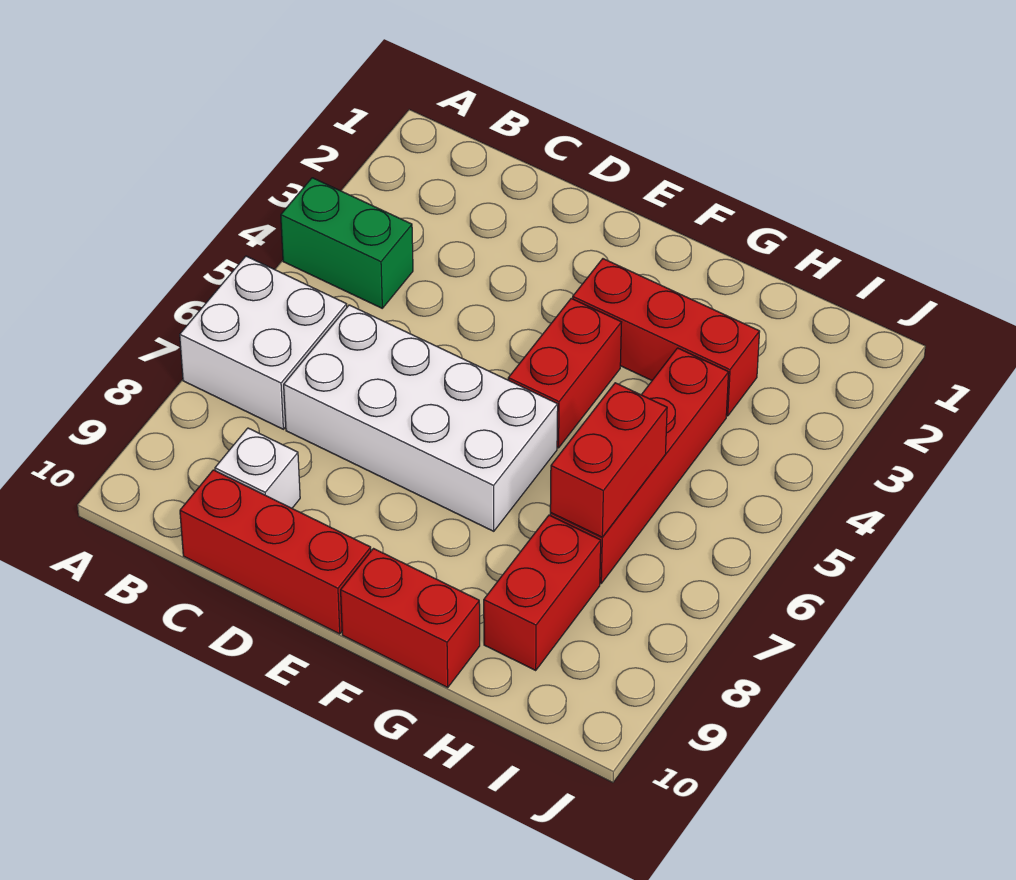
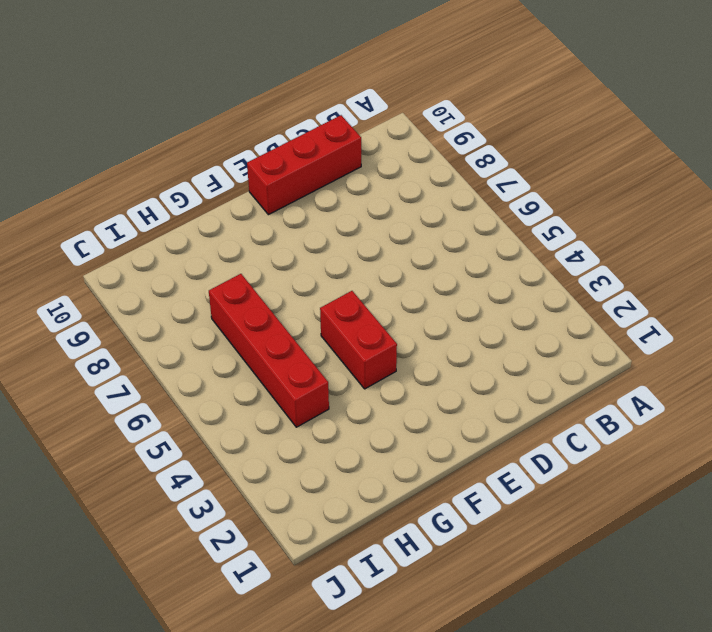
none -> green 1x2 brick [281,178,413,308]
none -> white 2x2 brick [180,256,347,429]

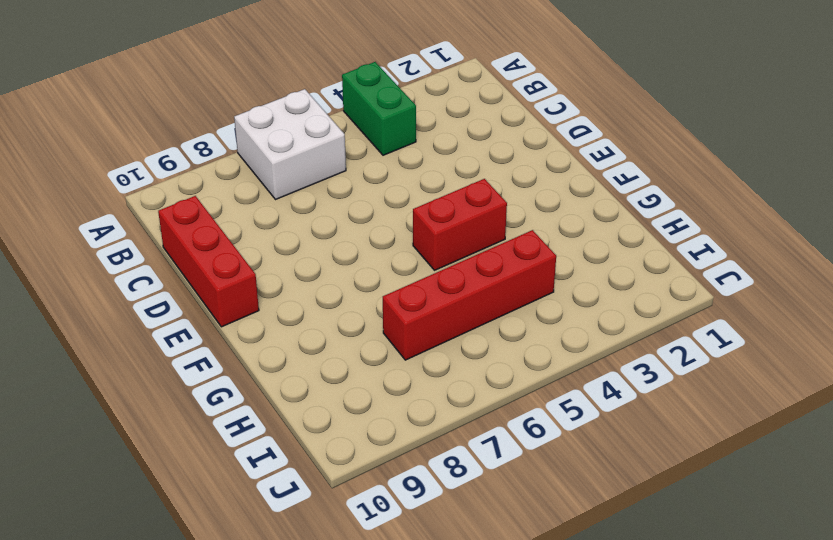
none -> white 2x4 brick [284,305,558,531]
none -> white 1x1 brick [215,428,300,508]

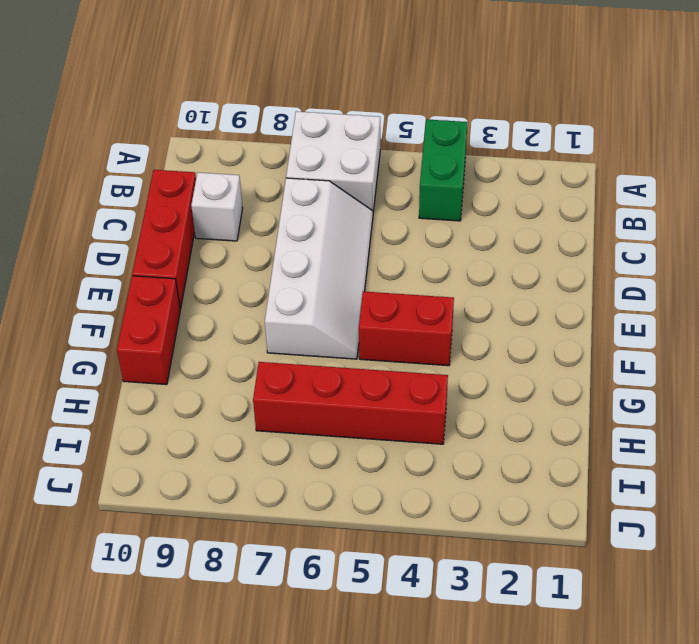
white 2x4 slope [265,178,373,359] -> white 2x4 brick [284,305,558,531]
none -> red 1x3 brick [573,259,760,416]
none -> red 1x2 brick [484,515,601,670]

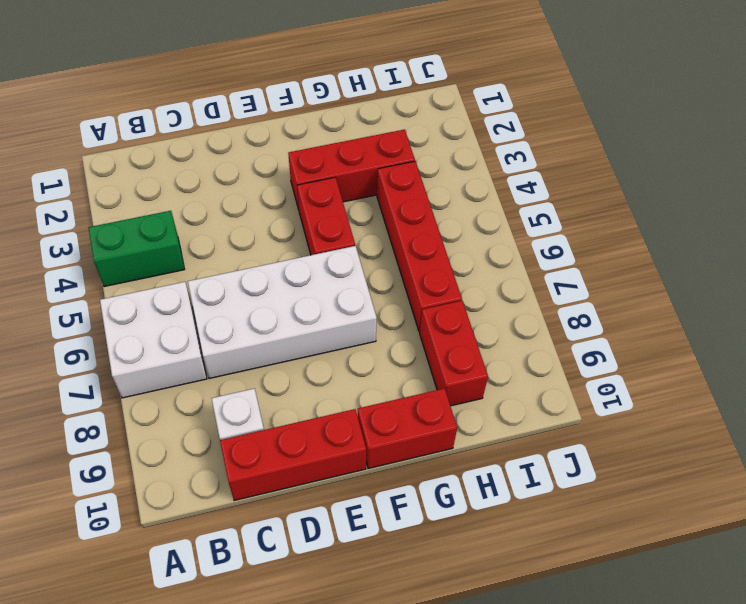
none -> red 1x2 brick [550,383,667,537]

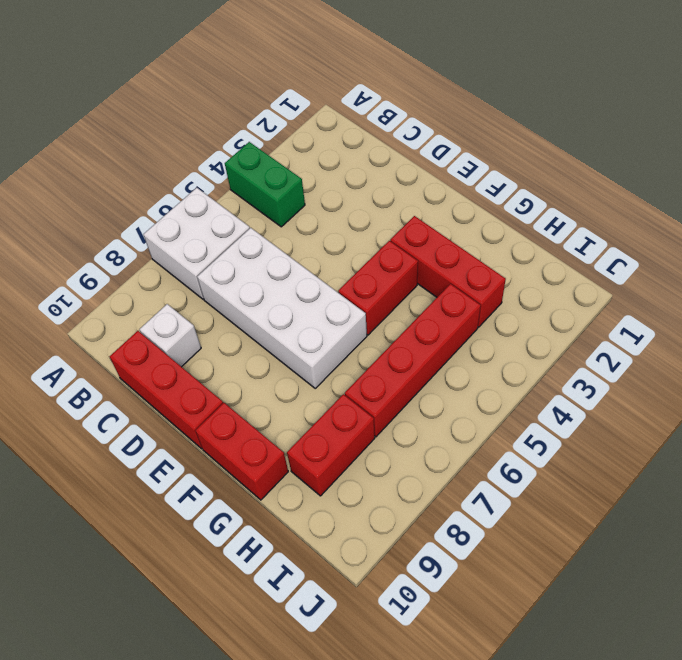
none -> red 1x2 brick [550,383,667,537]

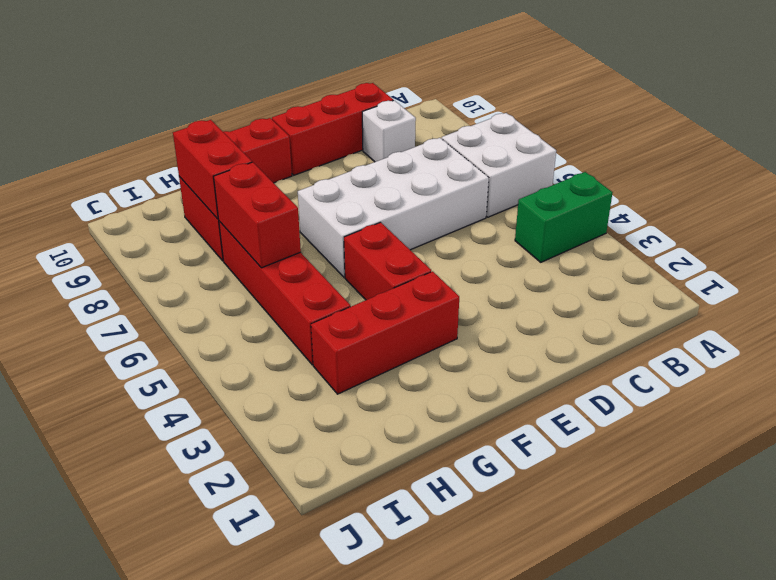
red 1x2 brick [173,120,252,219] -> none

